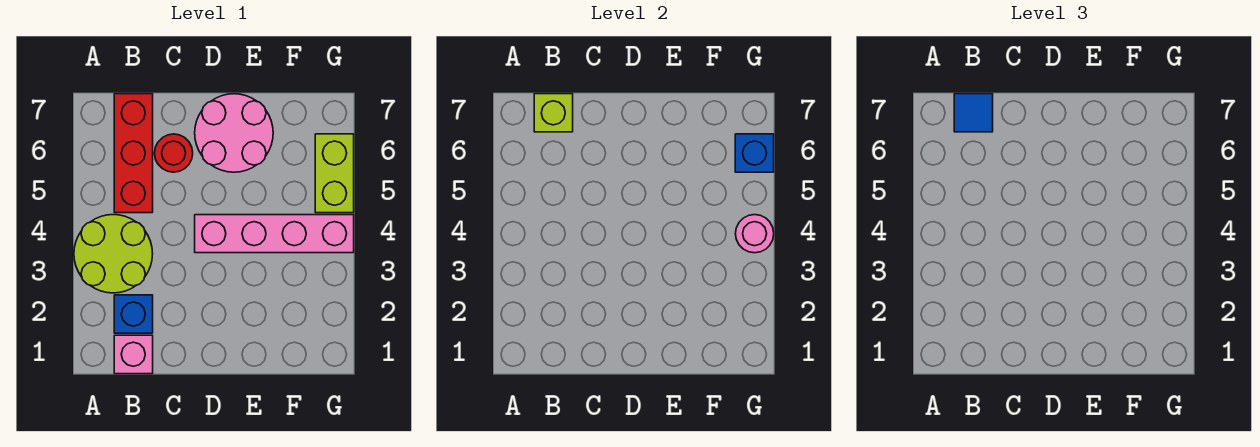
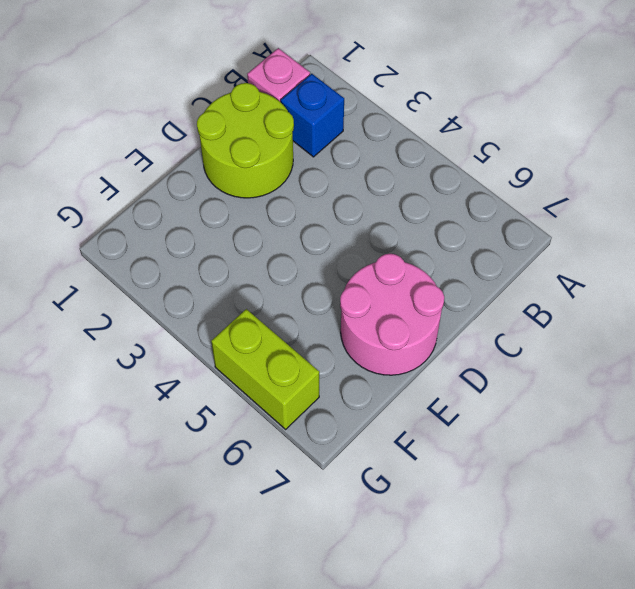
lime 2x2 round brick [197,83,294,198] -> lime 2x2 round brick moved to [74,215,153,293]
none -> red 1x3 brick [114,94,153,213]
none -> red 1x1 round brick [155,134,193,172]
none -> pink 1x4 brick [195,215,354,253]

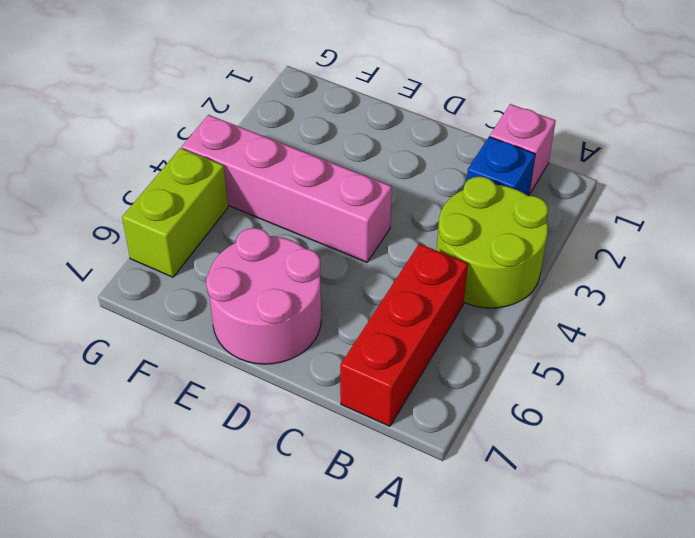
none -> red 1x1 round brick [155,134,193,172]
none -> lime 1x1 brick [534,94,573,132]
none -> pink 1x1 round brick [735,215,774,253]

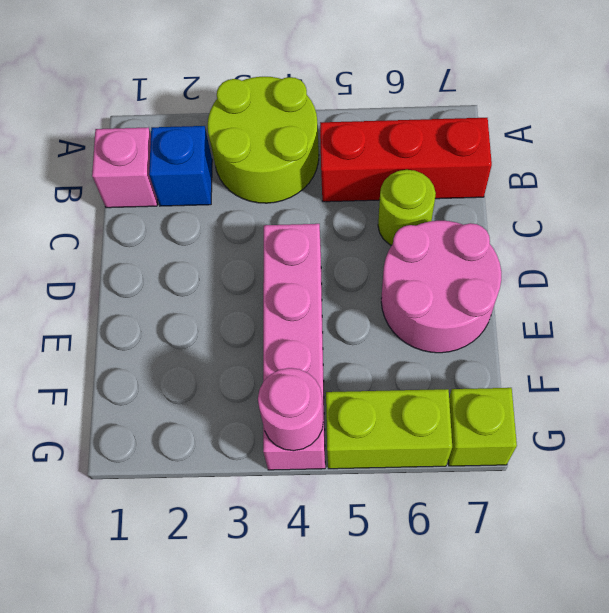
lime 1x1 round brick [378,170,436,245] -> red 1x1 round brick [155,134,193,172]
lime 1x1 brick [448,388,517,466] -> lime 1x1 brick moved to [534,94,573,132]
none -> blue 1x1 brick [735,134,774,172]
none -> blue 1x1 tile [954,94,993,132]

